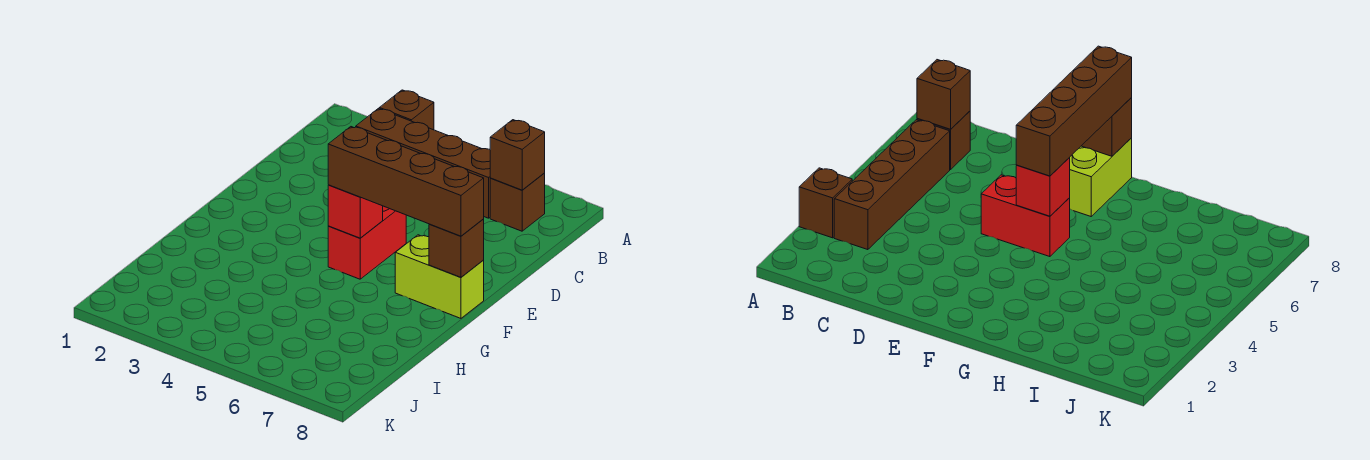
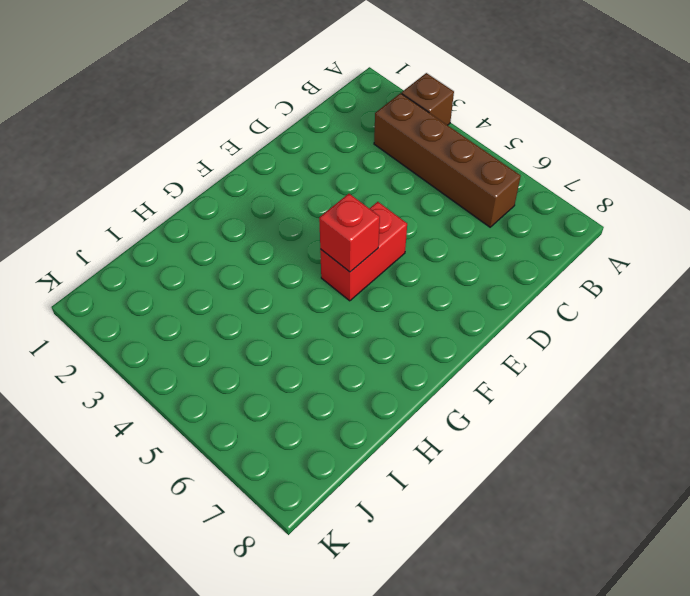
none -> brown 1x1 brick [490,173,545,231]
none -> lime 1x2 brick [395,235,484,318]

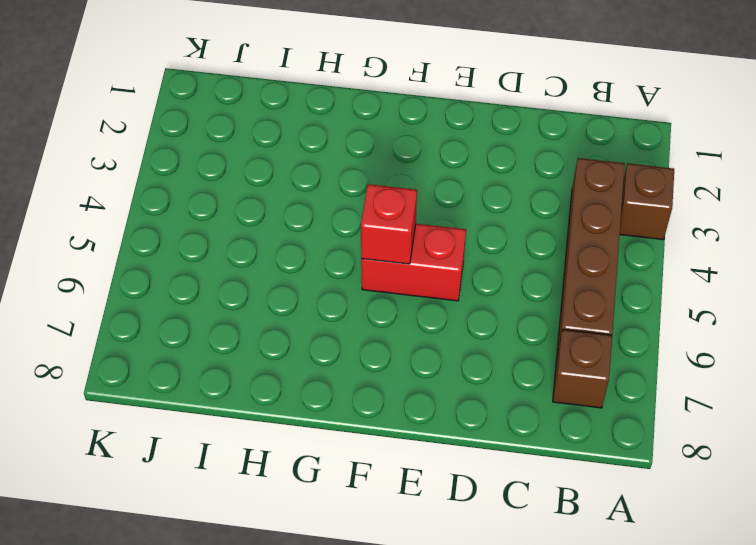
none -> lime 1x2 brick [395,235,484,318]
none -> brown 1x1 brick [490,120,545,190]

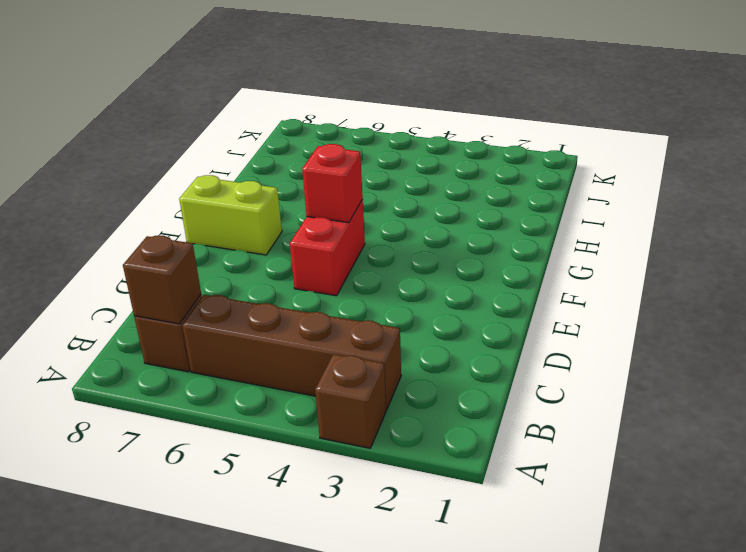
none -> brown 1x1 brick [429,219,484,277]
none -> brown 1x4 brick [328,127,484,236]

